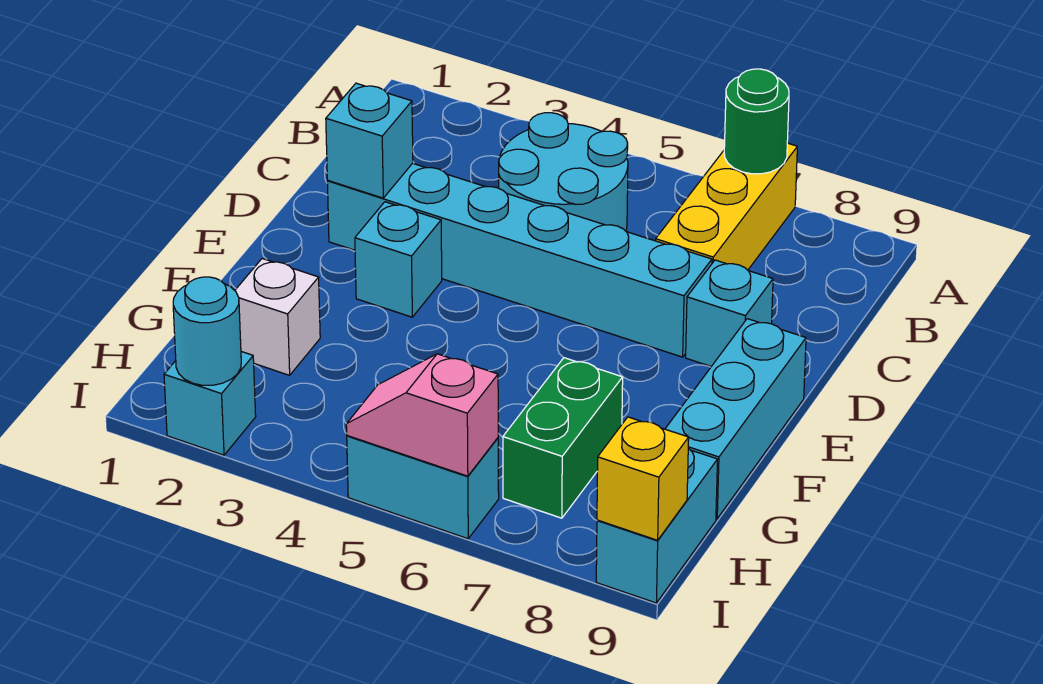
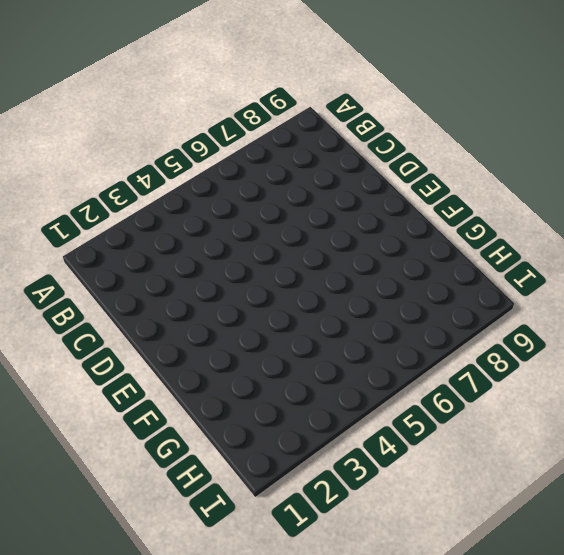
none -> yellow 1x3 brick [656,143,797,270]
none -> cyan 2x2 round brick [499,113,628,231]
none -> cyan 1x6 brick [327,163,712,357]

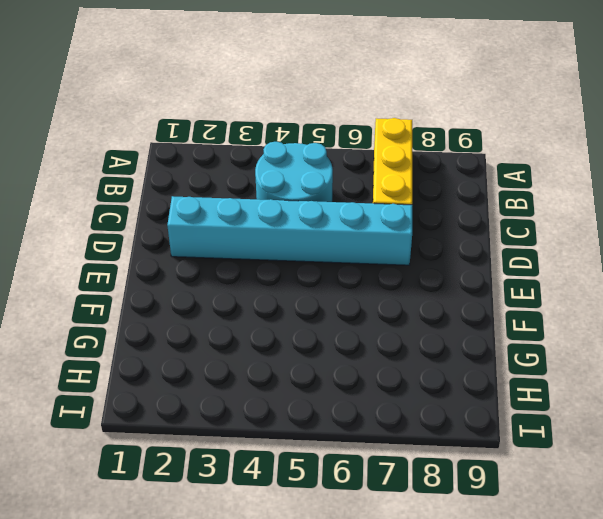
none -> cyan 1x1 brick [686,260,773,366]
none -> cyan 1x1 brick [355,202,442,317]
none -> cyan 1x3 brick [665,319,806,519]

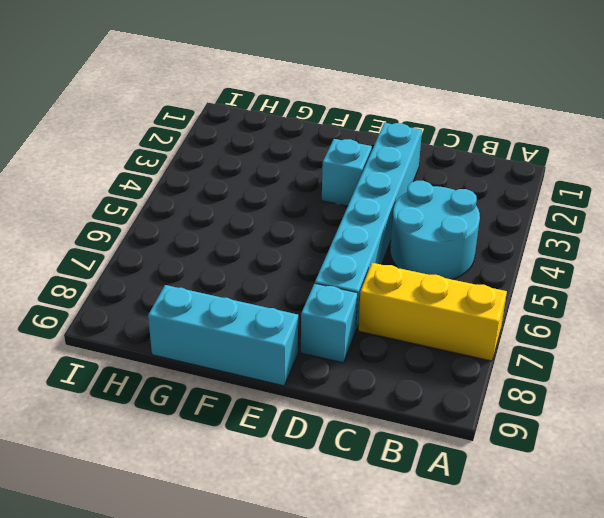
none -> white 1x1 brick [235,259,320,375]
none -> green 1x2 brick [503,358,623,518]
none -> cyan 1x2 brick [596,448,718,603]

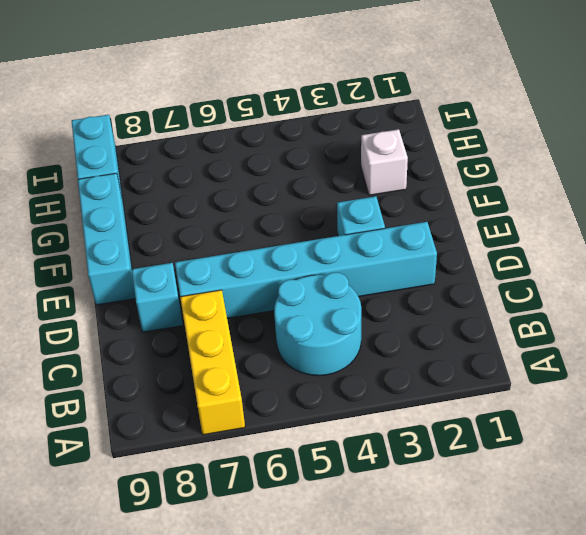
none -> green 1x2 brick [503,358,623,518]
none -> cyan 1x1 brick [164,352,256,455]
none -> cyan 1x2 brick [347,436,499,539]

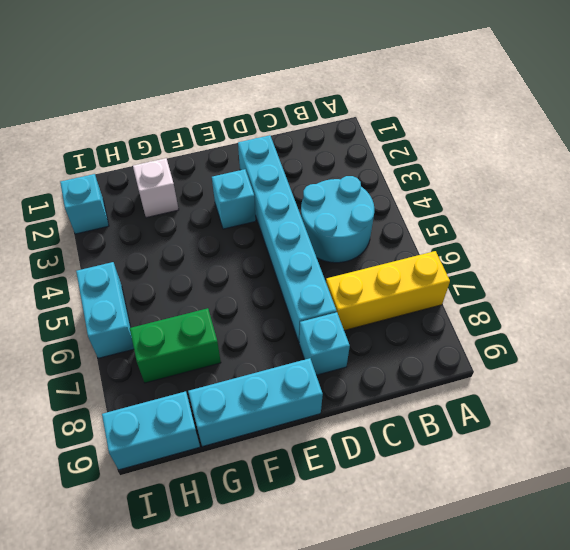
none -> green 1x1 round brick [724,69,789,174]
none -> cyan 1x1 brick [326,83,413,198]
none -> cyan 1x1 round brick [173,277,241,385]

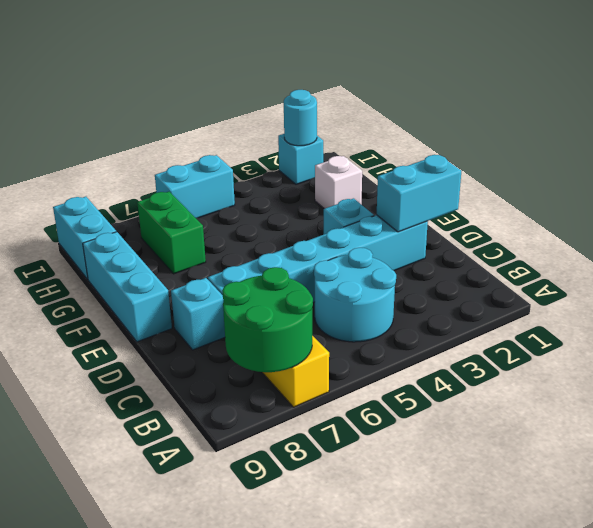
green 2x2 round brick [222,267,313,372] -> green 1x1 round brick [724,69,789,174]
cyan 1x2 brick [377,155,461,232] -> cyan 1x1 brick [326,83,413,198]
none -> pink 1x2 slope [346,354,498,476]
none -> yellow 1x1 brick [597,417,689,540]

